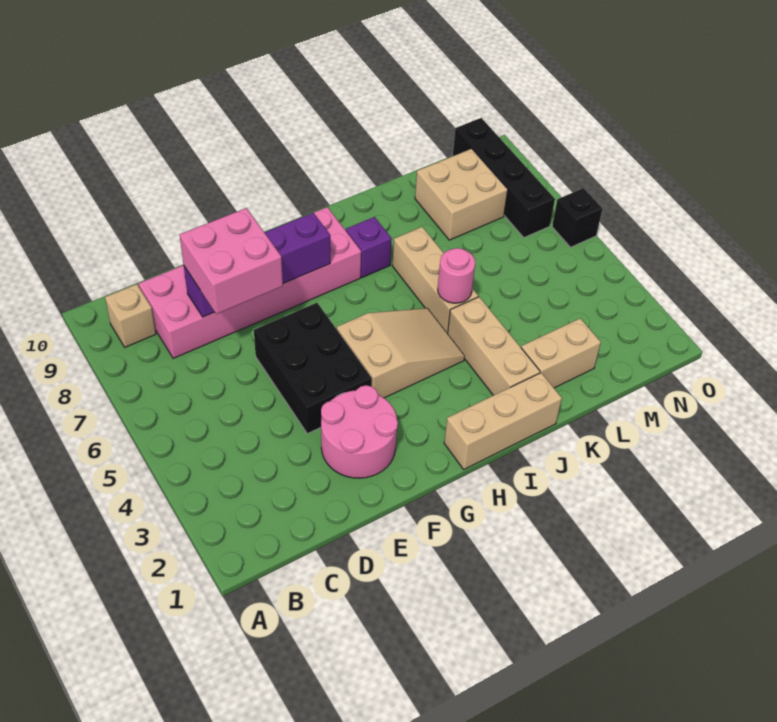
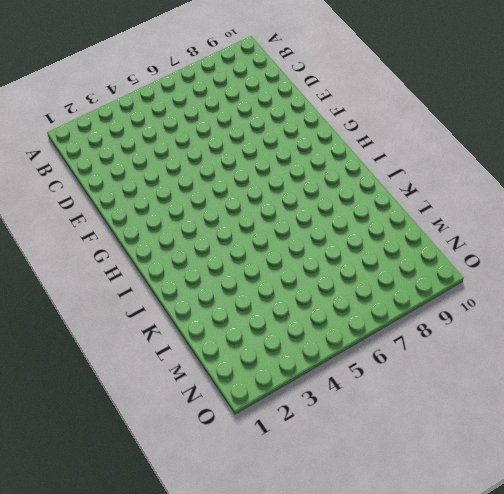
none -> tan 1x1 brick [105,284,156,347]
none -> pink 2x6 brick [139,207,361,358]
none -> pink 2x2 round brick [321,385,398,478]

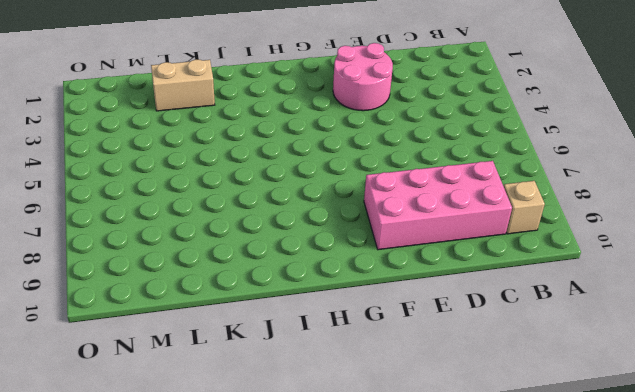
pink 2x4 brick [364,161,512,250] -> pink 2x6 brick [139,207,361,358]
none -> black 2x3 brick [254,303,372,434]
none -> tan 2x3 slope [337,308,465,398]
none -> tan 1x3 brick [444,373,562,469]

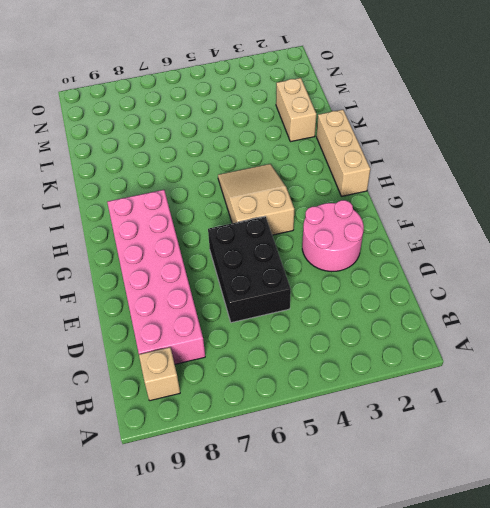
black 2x3 brick [208,216,291,323] -> black 2x3 brick turned to [254,303,372,434]
none -> purple 1x1 brick [346,217,392,278]
none -> tan 1x3 brick [448,297,540,395]
none -> tan 1x3 brick [392,227,478,334]

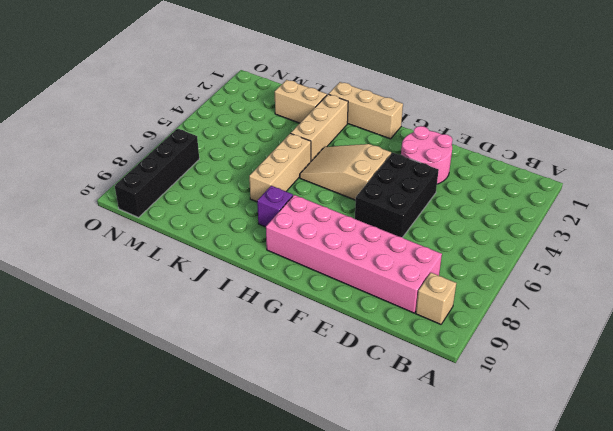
none -> tan 2x2 brick [415,149,508,240]
none -> black 1x1 brick [552,188,602,247]
none -> purple 1x4 brick [184,213,330,317]

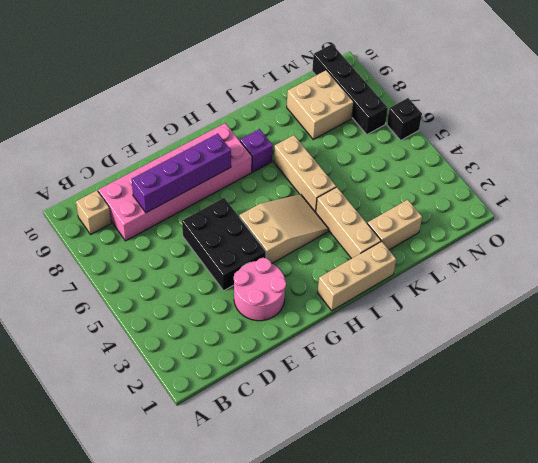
none -> pink 1x1 round brick [438,248,475,303]
none -> pink 2x2 brick [180,208,283,314]

